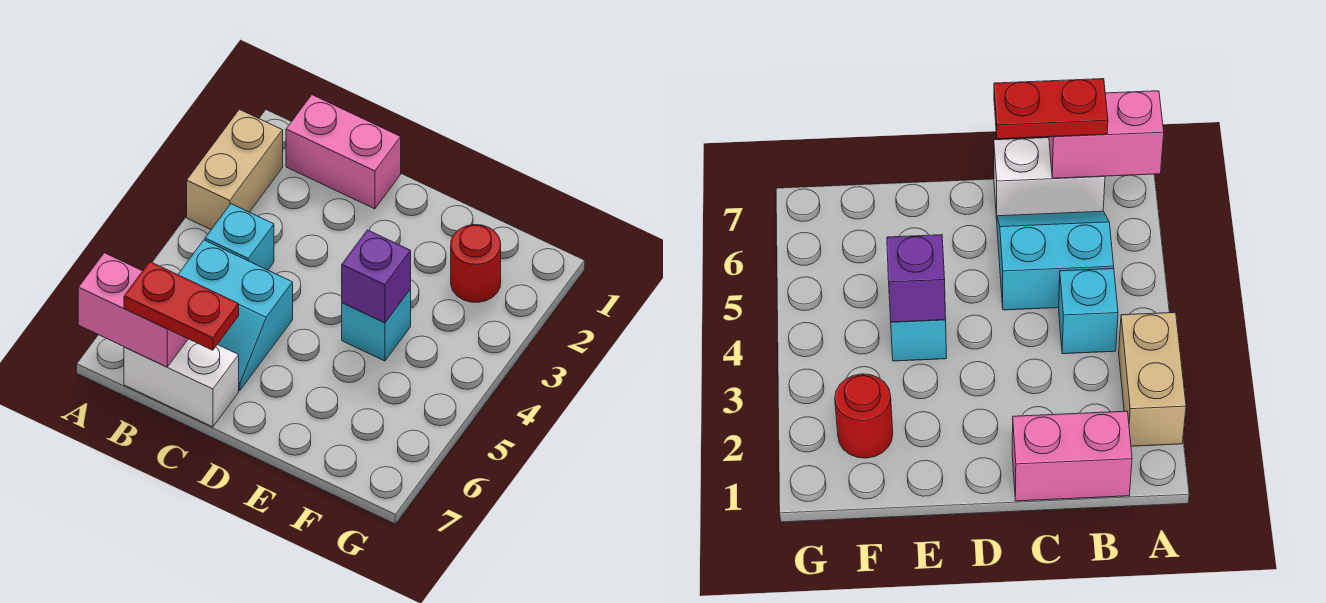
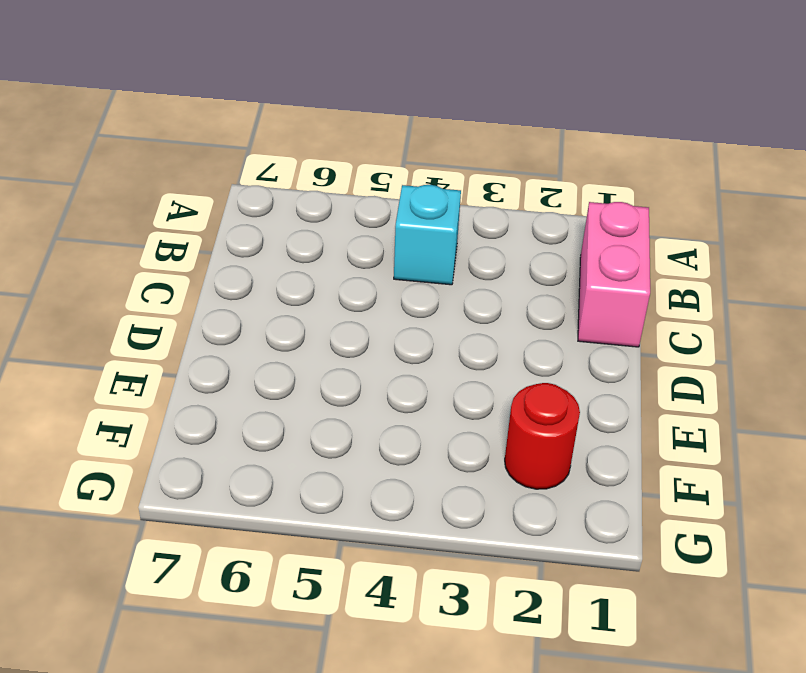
none -> tan 1x2 brick [187,109,283,229]
none -> cyan 2x2 slope [178,240,293,391]

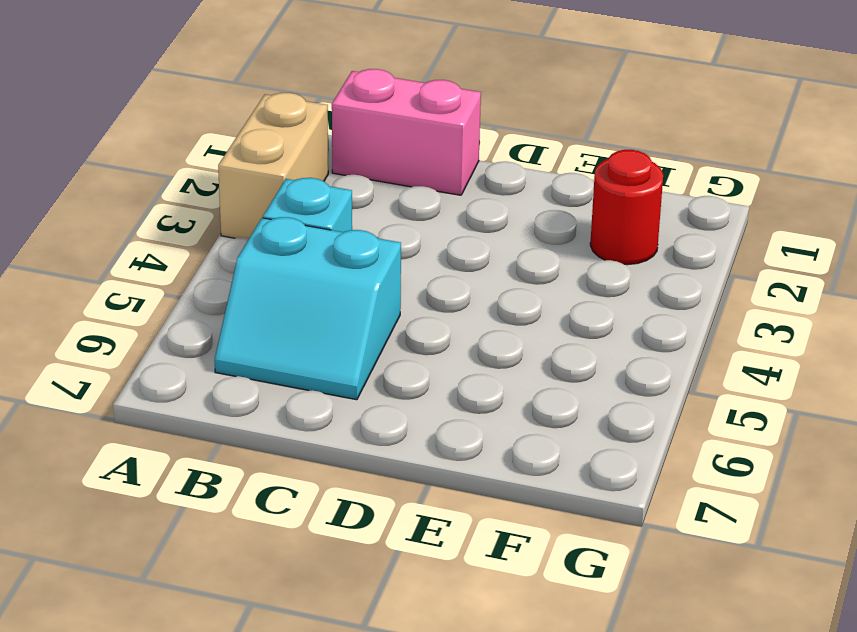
none -> white 1x2 brick [124,339,239,427]
none -> cyan 1x1 brick [342,289,411,361]

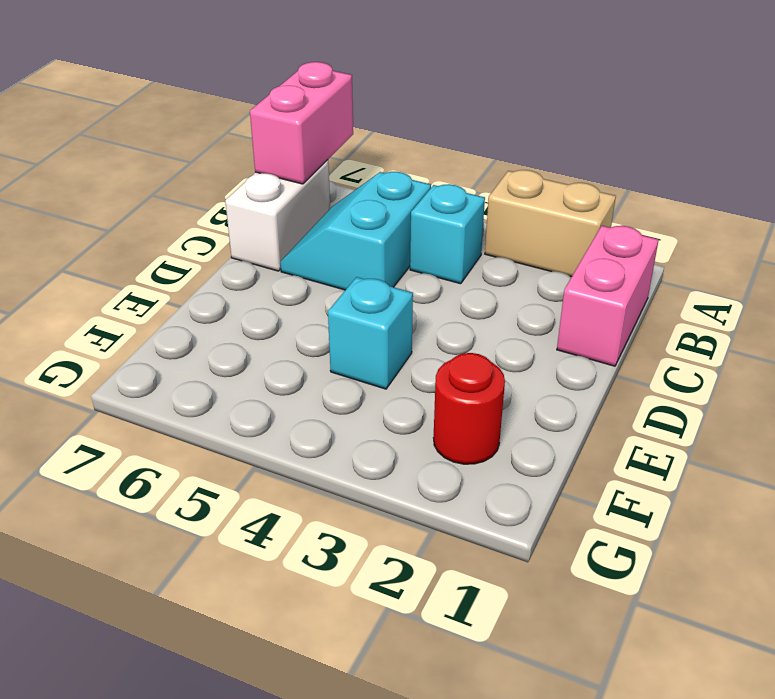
none -> purple 1x1 brick [342,230,411,323]
none -> red 1x2 plate [124,262,239,350]

